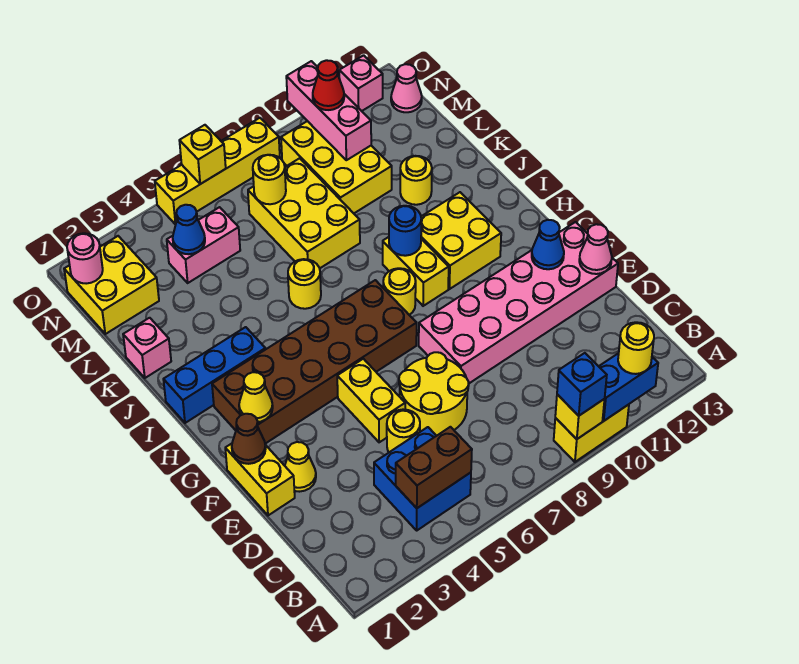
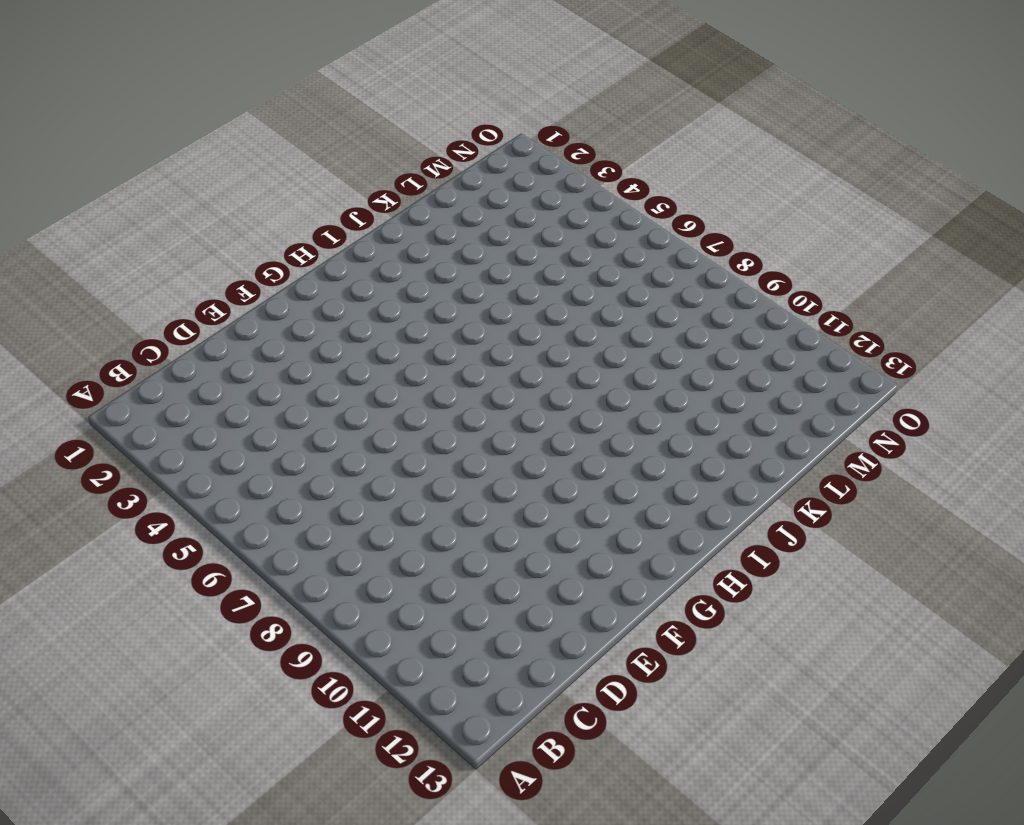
none -> yellow 1x2 brick [554,405,629,462]
none -> blue 2x2 brick [374,427,471,530]
none -> yellow 1x1 round brick [387,410,420,452]
none -> yellow 2x2 round brick [399,352,469,436]

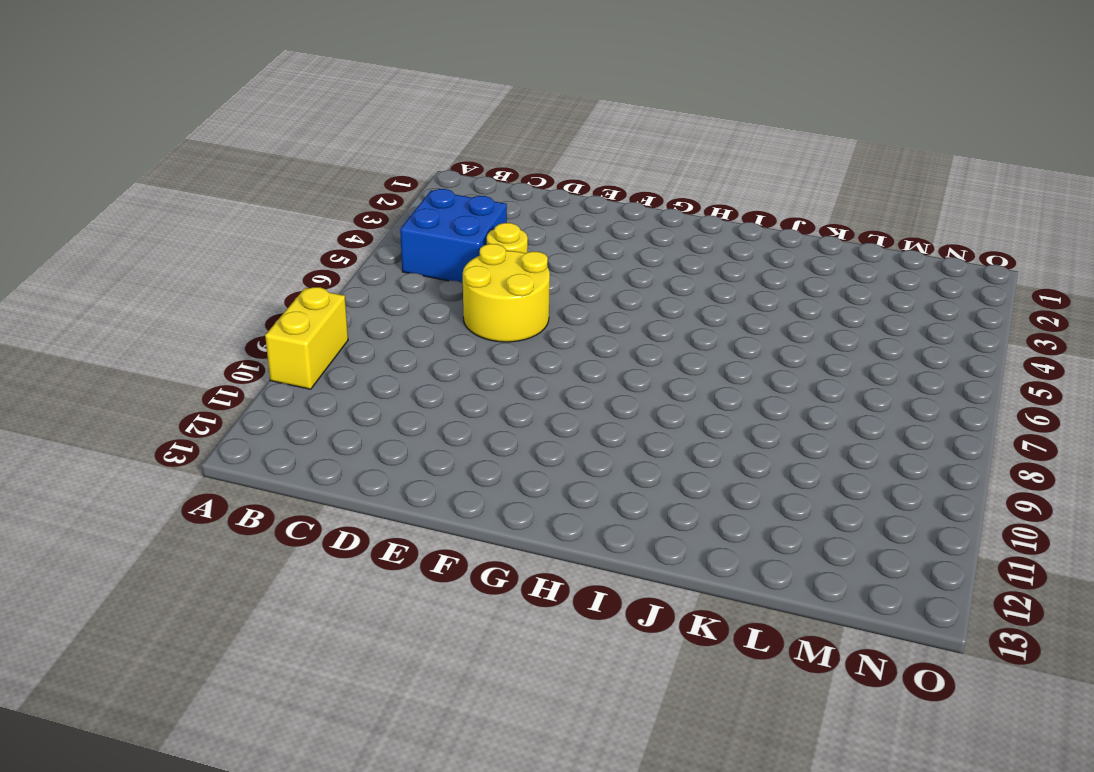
none -> yellow 1x2 brick [225,444,295,515]
none -> yellow 1x1 cone [285,442,316,492]
none -> yellow 1x2 brick [337,359,405,442]
none -> pink 2x6 brick [419,222,618,383]

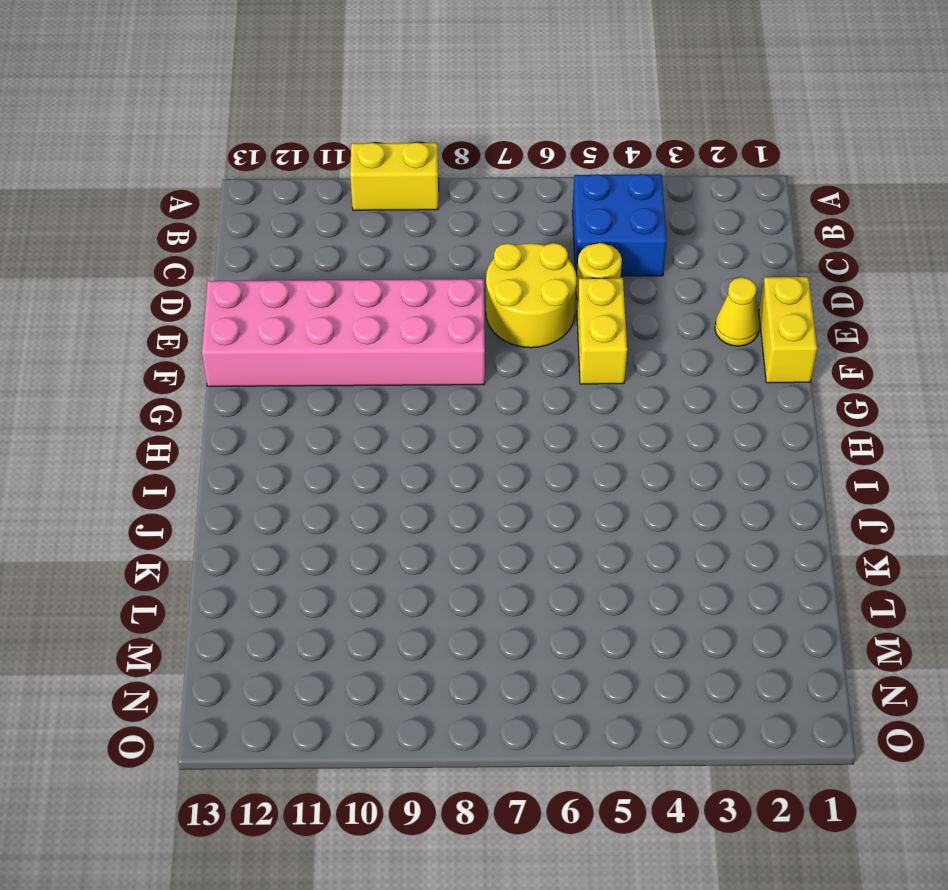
none -> brown 2x6 brick [212,280,417,444]
none -> yellow 1x1 round brick [383,268,416,315]
none -> yellow 1x2 brick [383,237,449,306]
none -> yellow 2x2 brick [421,192,501,289]

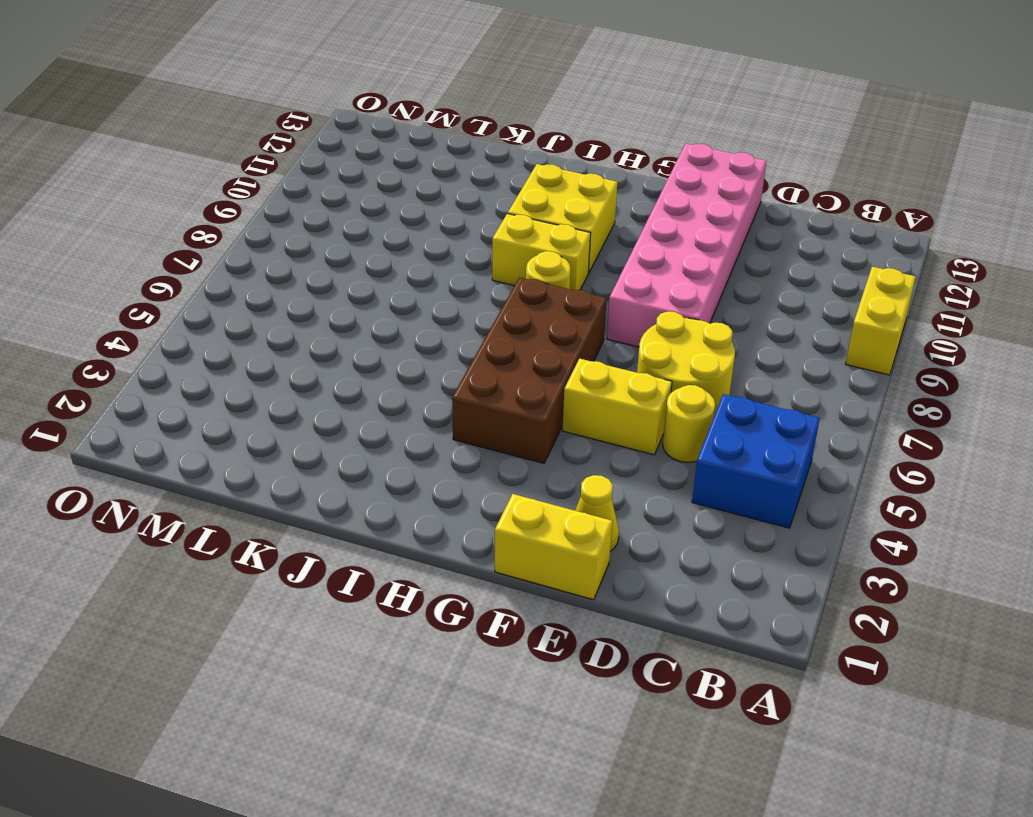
brown 2x4 brick [452,277,607,463] -> brown 2x6 brick [212,280,417,444]
none -> blue 1x3 brick [163,327,265,423]
none -> yellow 1x1 round brick [288,259,321,309]
none -> pink 1x1 brick [123,318,171,378]
none -> yellow 2x3 brick [248,158,360,268]

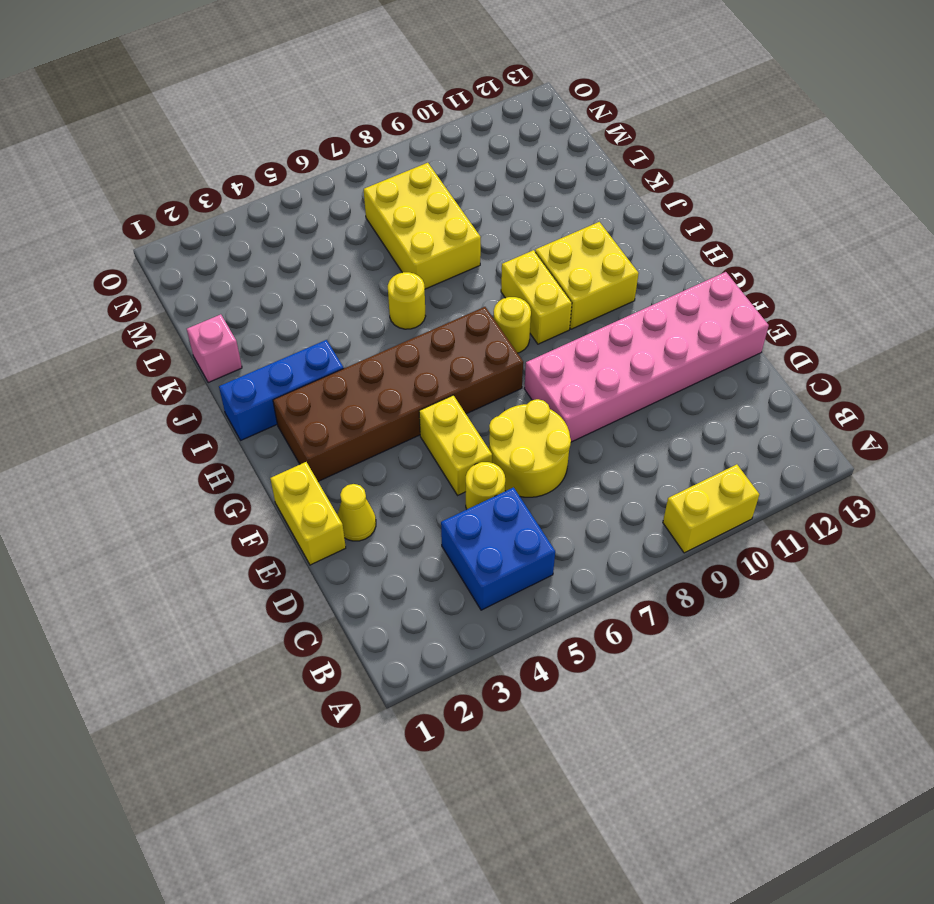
none -> yellow 1x1 round brick [400,156,432,205]
none -> yellow 2x3 brick [281,121,392,213]
none -> yellow 2x2 brick [64,236,159,334]
none -> pink 1x2 brick [167,207,240,283]

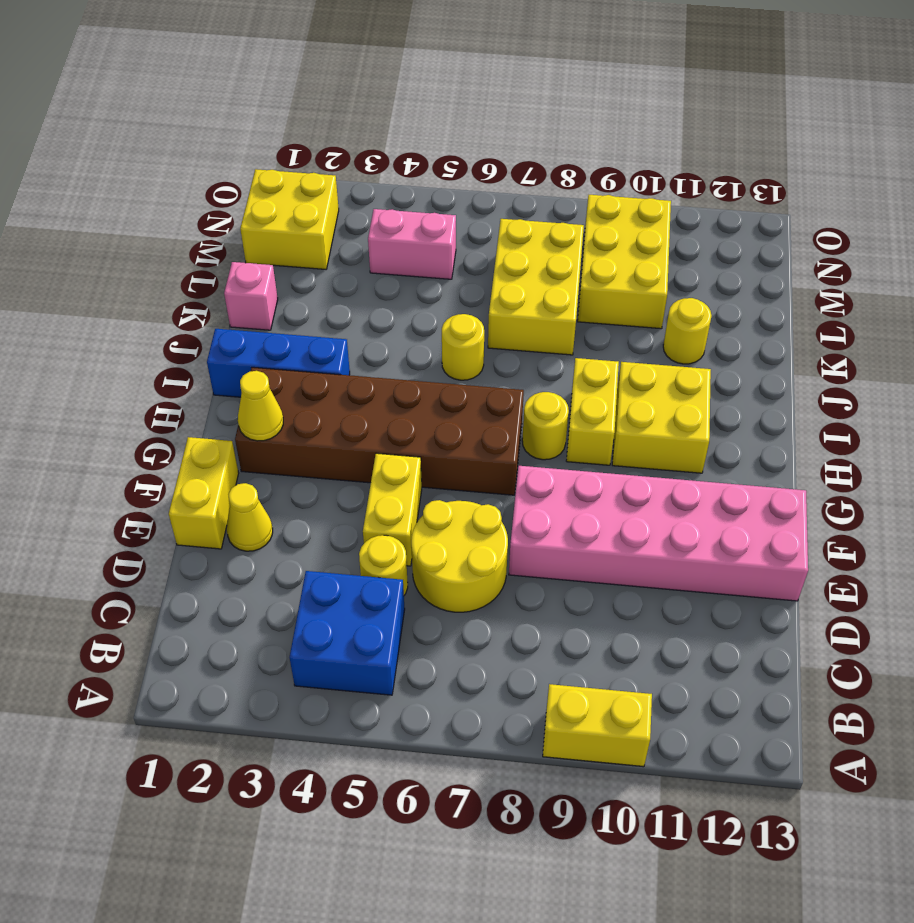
none -> pink 1x1 cone [391,64,422,112]
none -> yellow 1x4 brick [155,118,280,224]
none -> pink 1x1 brick [339,55,383,111]
none -> yellow 1x1 brick [555,394,605,439]

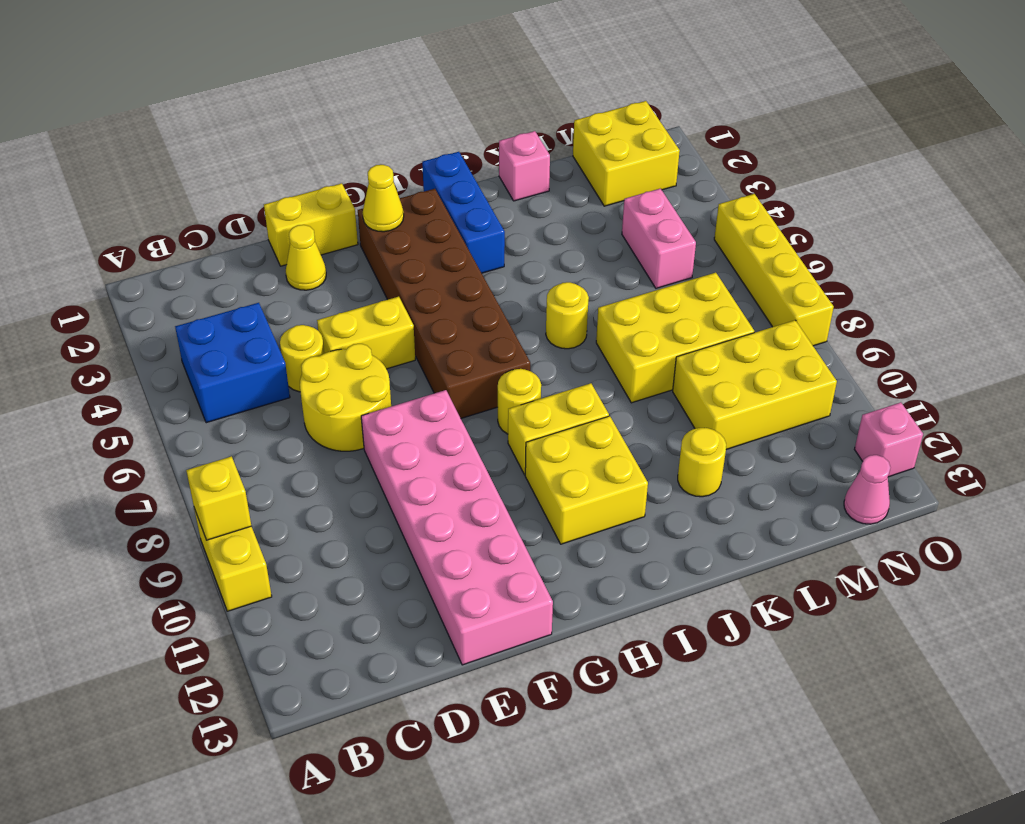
none -> blue 1x2 brick [599,353,658,421]
none -> brown 1x2 brick [396,427,472,508]
none -> pink 1x1 cone [579,224,612,274]
none -> brown 1x1 cone [232,414,266,464]

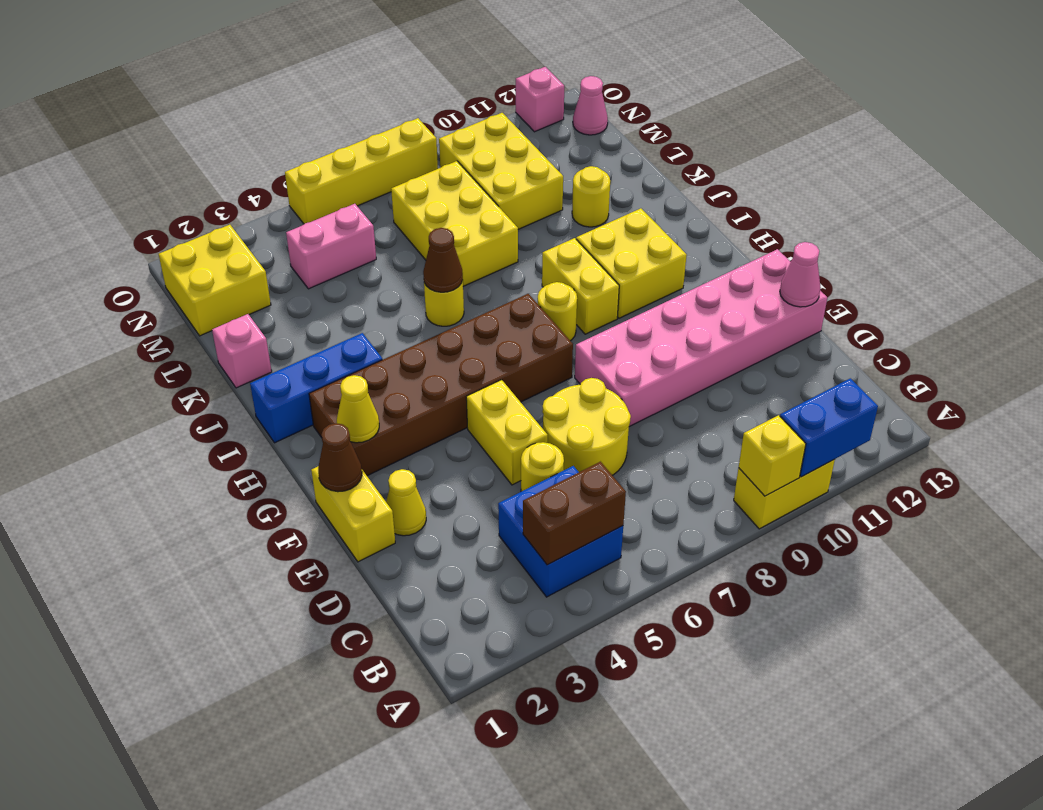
brown 1x1 cone [423,228,463,292] -> none
none -> blue 1x1 cone [532,220,564,269]
none -> blue 1x1 round brick [389,206,421,256]
none -> blue 1x1 cone [173,205,205,254]
none -> yellow 1x1 round brick [253,155,286,204]

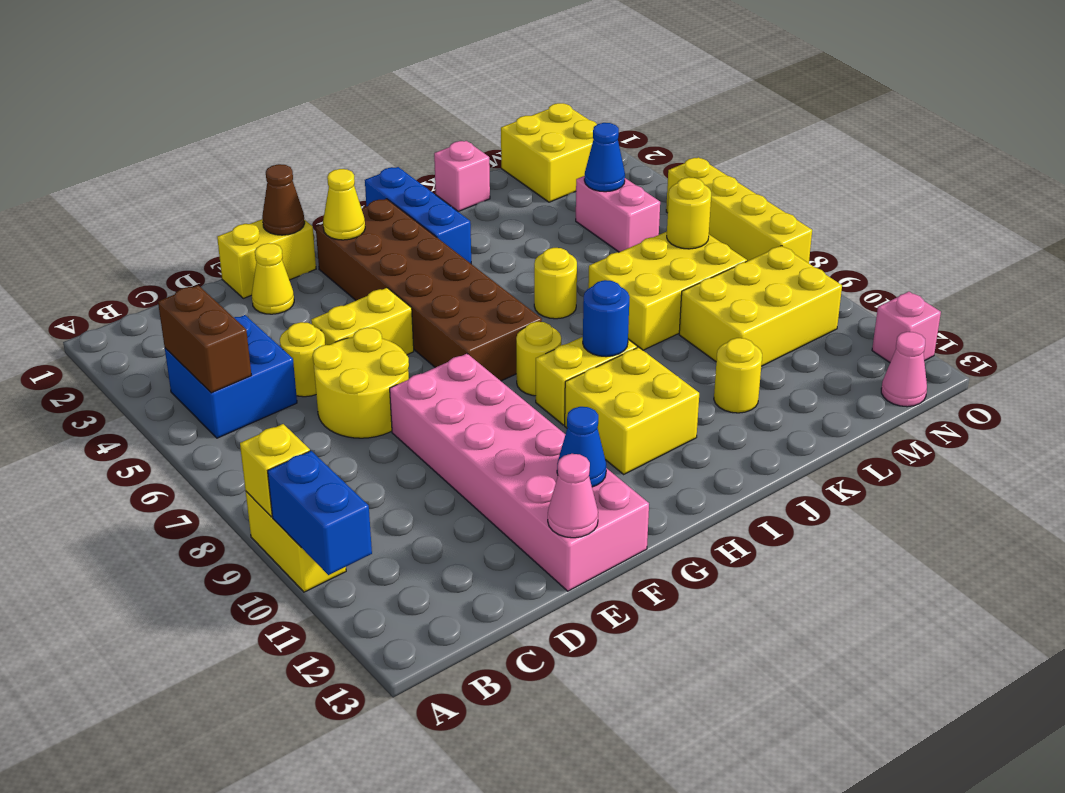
none -> pink 1x3 brick [286,61,371,160]
none -> pink 1x1 round brick [67,233,103,284]
none -> yellow 1x1 brick [179,125,226,184]
none -> blue 1x1 brick [557,353,607,416]

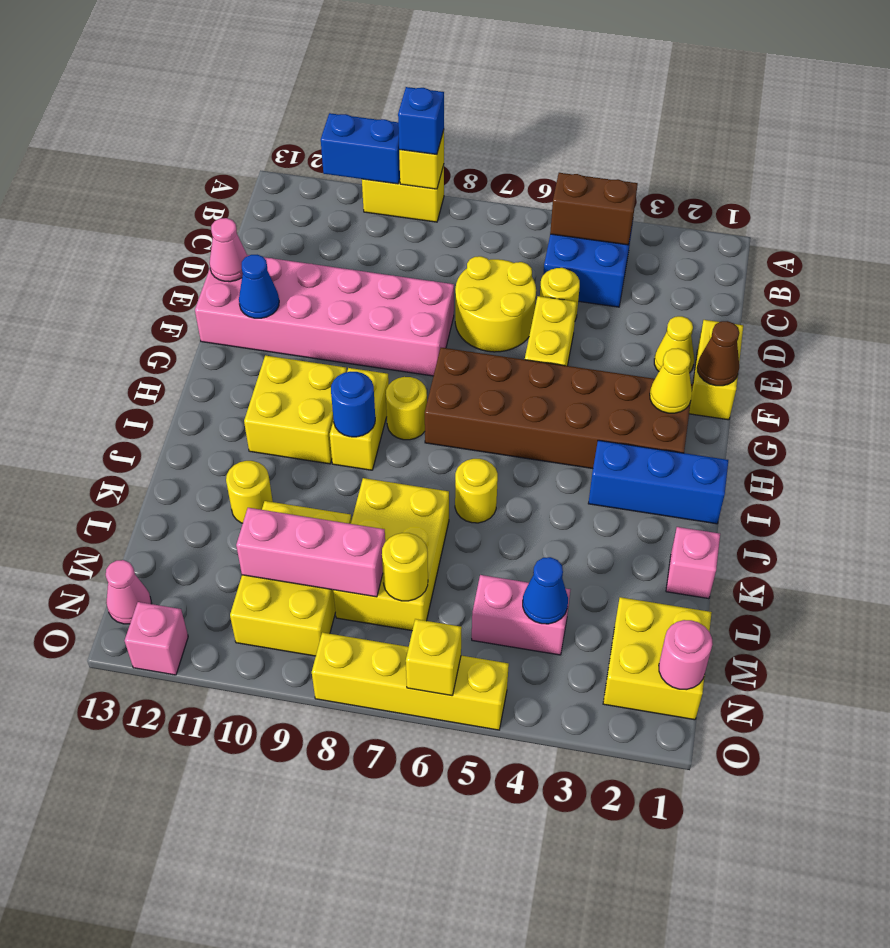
pink 1x3 brick [236,508,385,597] -> pink 1x3 brick turned to [286,61,371,160]
none -> yellow 1x1 round brick [618,322,654,374]
none -> red 1x1 cone [313,60,344,110]

